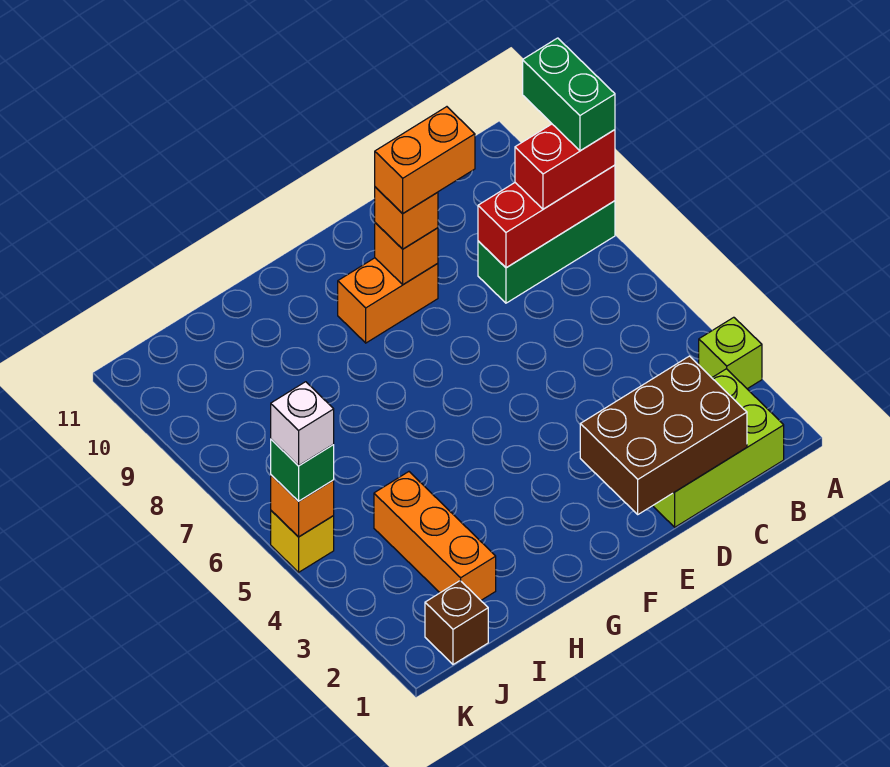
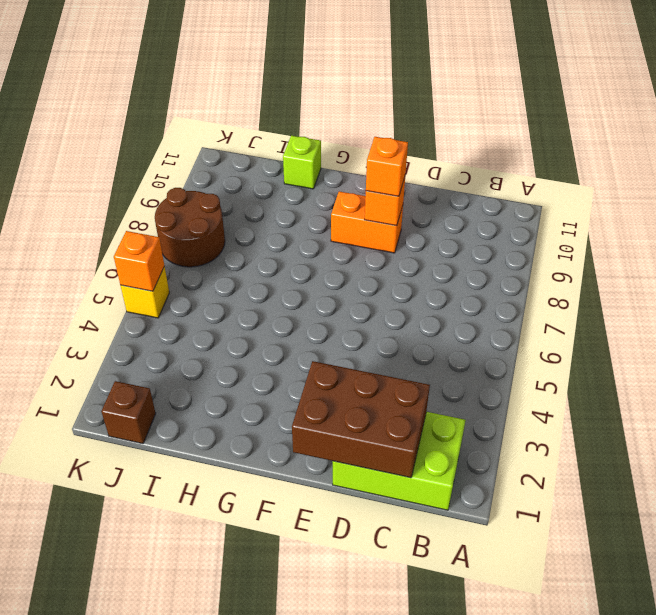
lime 1x1 brick [283,136,321,189] -> lime 1x1 brick moved to [699,317,762,389]
brown 2x2 round brick [155,188,225,267] -> none
none -> green 1x3 brick [478,201,615,303]
none -> orange 1x3 brick [374,472,496,600]
none -> red 1x3 brick [478,165,615,268]

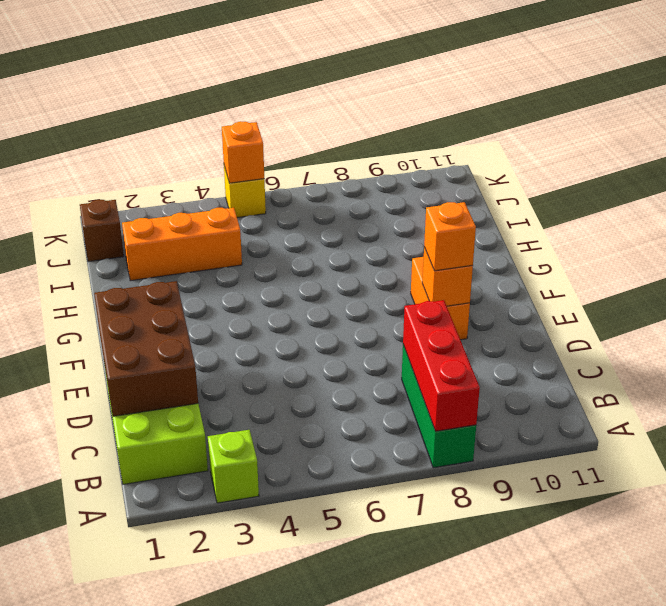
none -> red 1x2 brick [515,124,615,209]
none -> green 1x1 brick [271,439,334,501]
none -> green 1x2 brick [523,38,615,151]

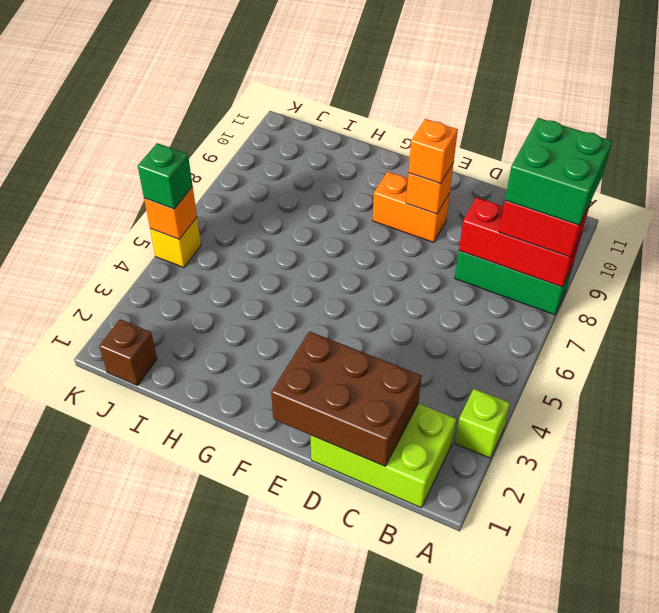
green 2x2 brick [505,118,612,225] -> green 1x2 brick [523,38,615,151]
none -> orange 1x3 brick [374,472,496,600]
none -> orange 1x2 brick [375,107,475,213]
none -> white 1x1 brick [271,382,334,465]

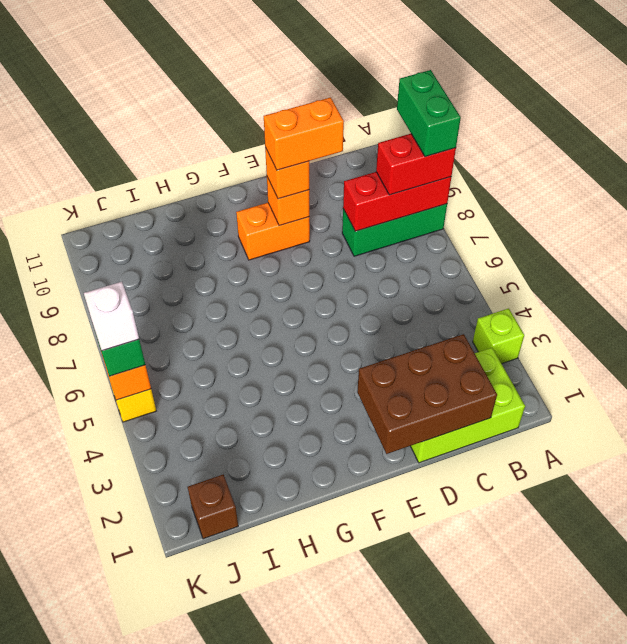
none -> orange 1x3 brick [374,472,496,600]

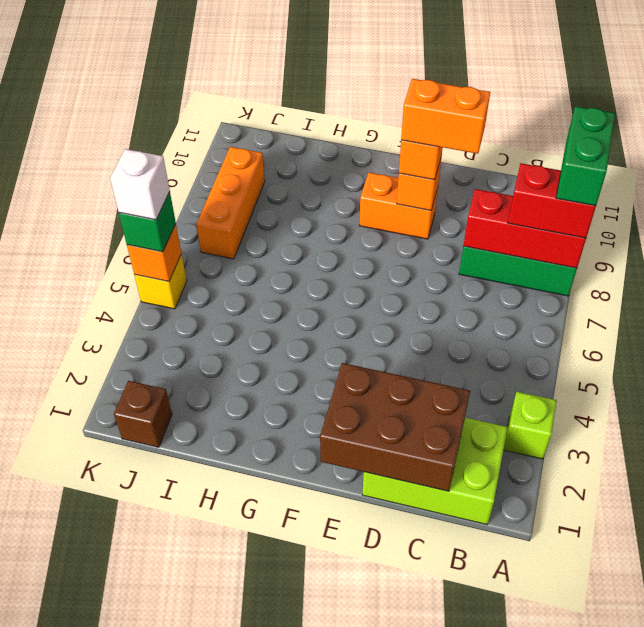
orange 1x3 brick [196,147,265,259] -> orange 1x3 brick moved to [374,472,496,600]

